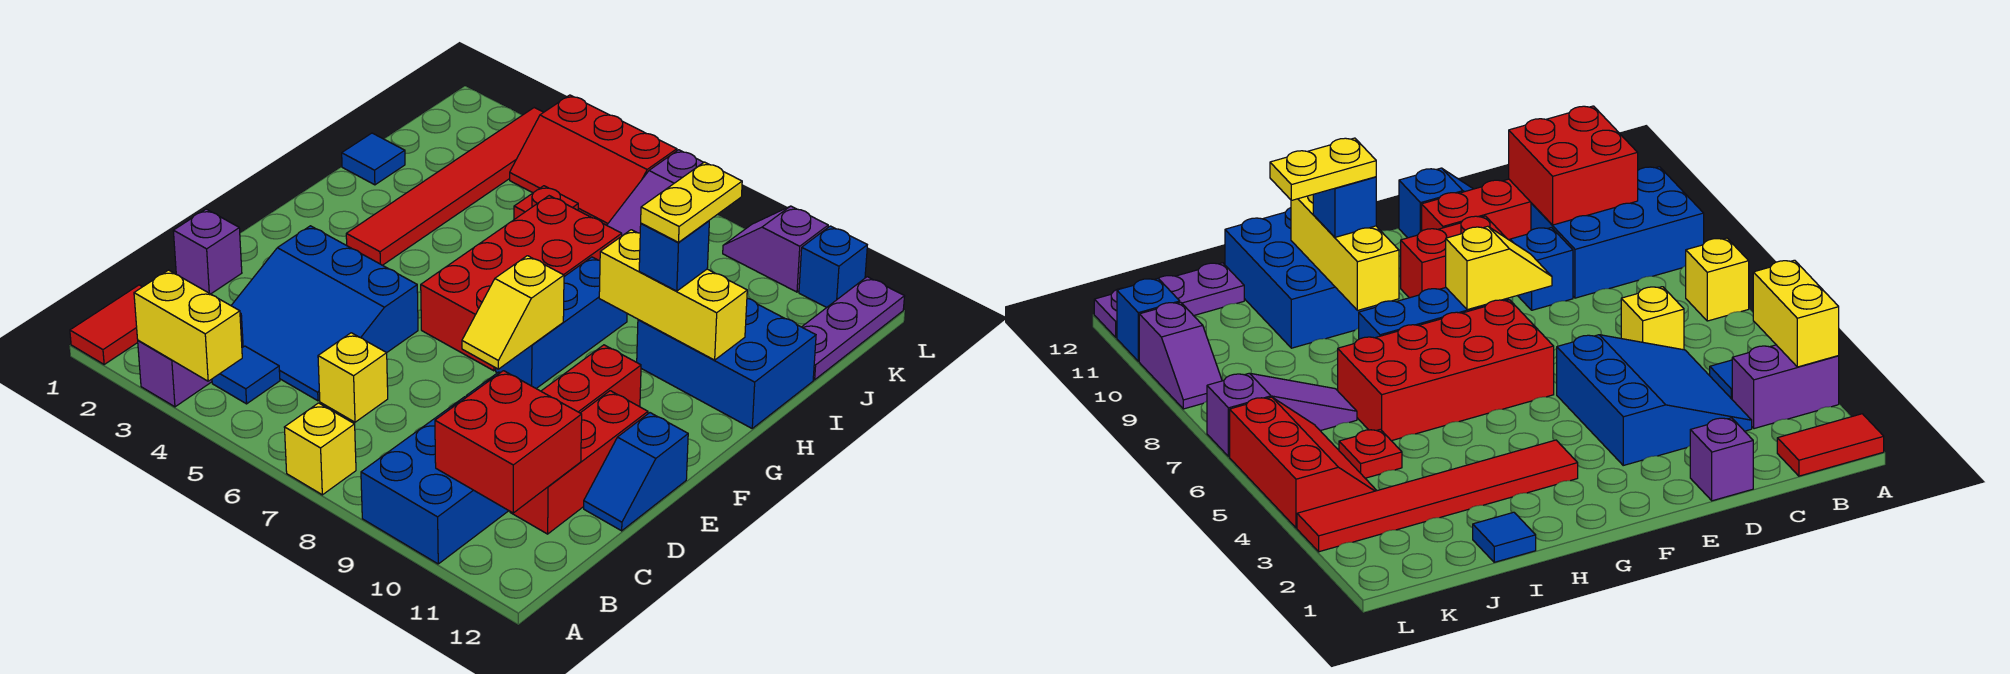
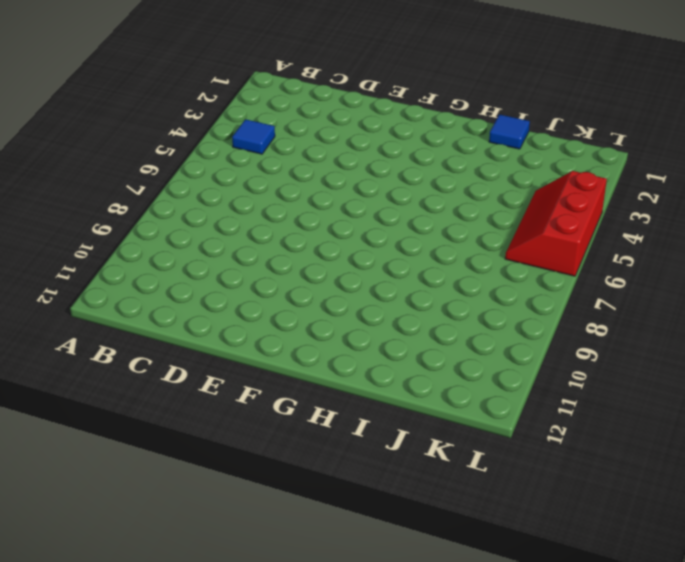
none -> red 1x2 tile [70,285,142,365]
none -> purple 1x2 brick [138,313,243,407]
none -> yellow 1x1 brick [284,403,356,495]

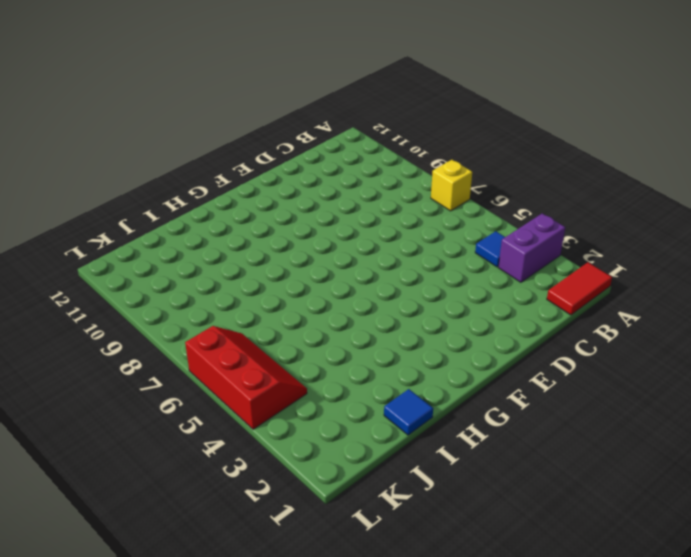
none -> blue 2x3 brick [361,397,509,564]
none -> blue 3x3 slope [231,226,418,401]
none -> yellow 1x1 brick [318,333,388,422]

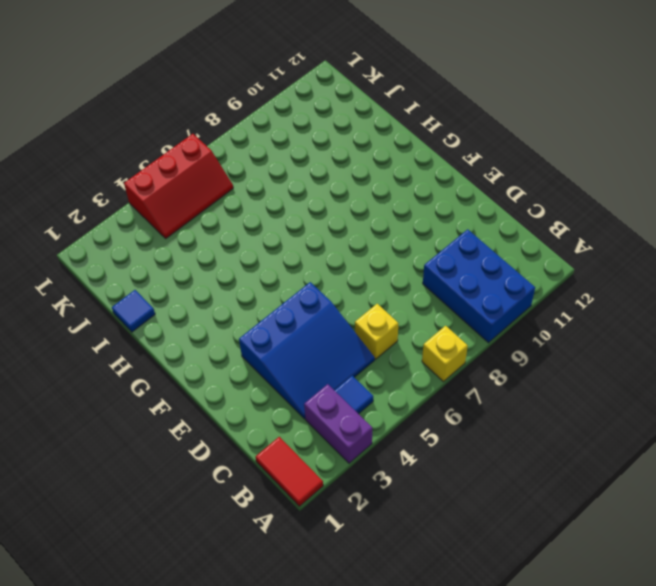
none -> red 1x3 brick [510,391,648,534]
none -> purple 1x1 brick [173,209,242,294]
none -> blue 1x1 brick [1510,228,1573,310]

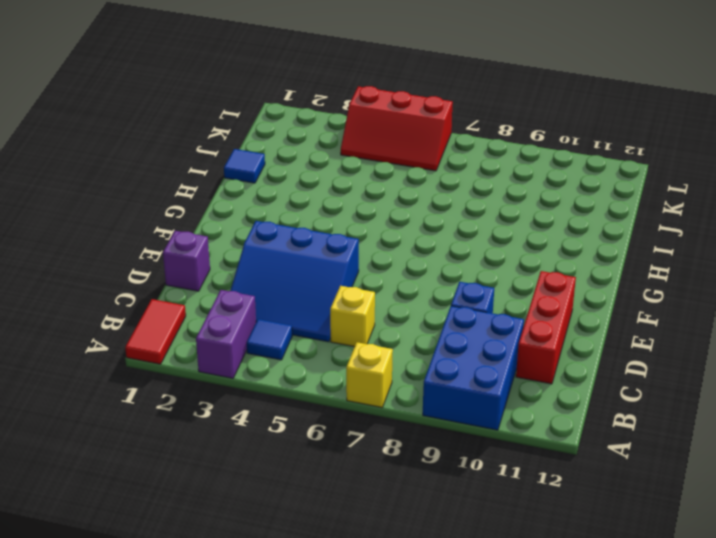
none -> blue 1x2 slope [584,413,688,531]
none -> red 1x2 brick [541,345,641,413]
none -> red 2x4 brick [421,196,622,371]

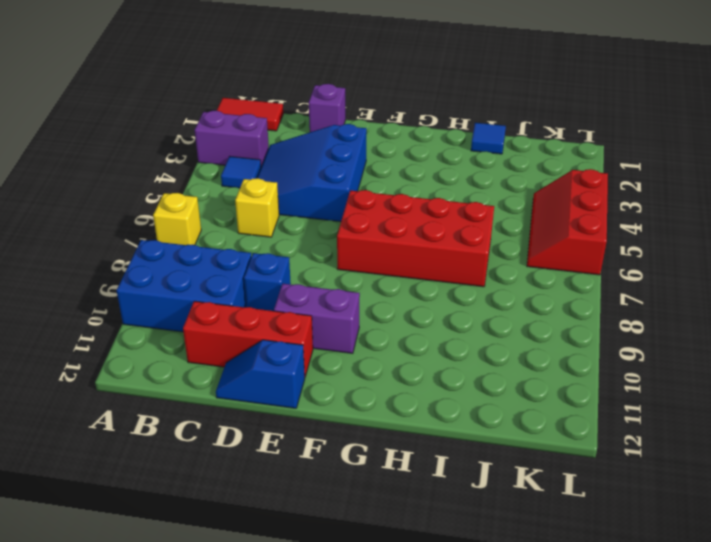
purple 1x2 brick [274,284,360,353] -> red 1x2 brick [541,345,641,413]
none -> blue 1x3 brick [496,257,627,388]
none -> red 1x6 tile [346,108,543,265]
none -> blue 2x3 brick [637,298,816,428]

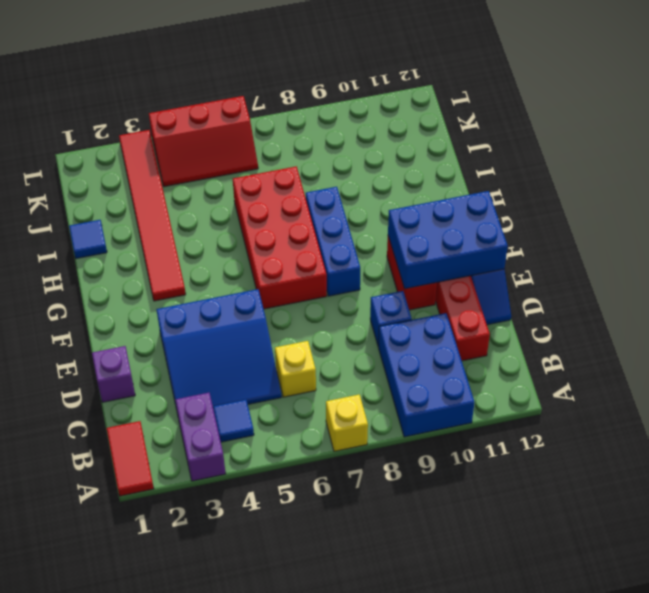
blue 2x3 brick [388,191,508,289] -> blue 2x3 brick moved to [637,298,816,428]
none -> red 1x1 plate [514,186,578,219]
none -> purple 1x3 slope [607,150,704,236]
none -> purple 1x3 plate [802,277,905,380]

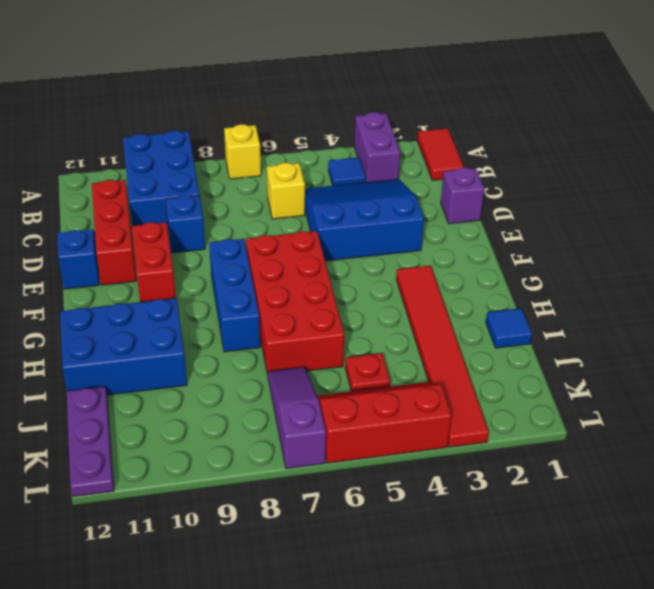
none -> purple 1x2 slope [723,206,828,292]
none -> blue 1x1 brick [799,226,867,308]
none -> yellow 1x2 brick [134,270,242,381]

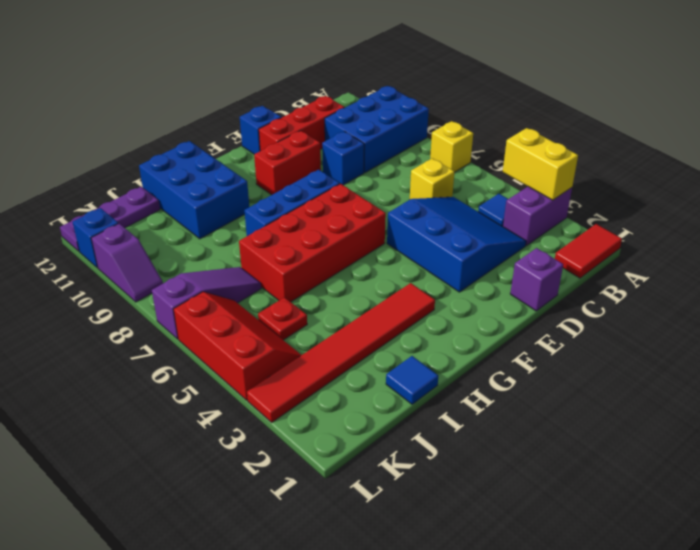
none -> red 2x2 brick [435,371,582,513]
none -> yellow 1x2 slope [462,256,564,369]
none -> yellow 1x3 brick [599,230,747,360]

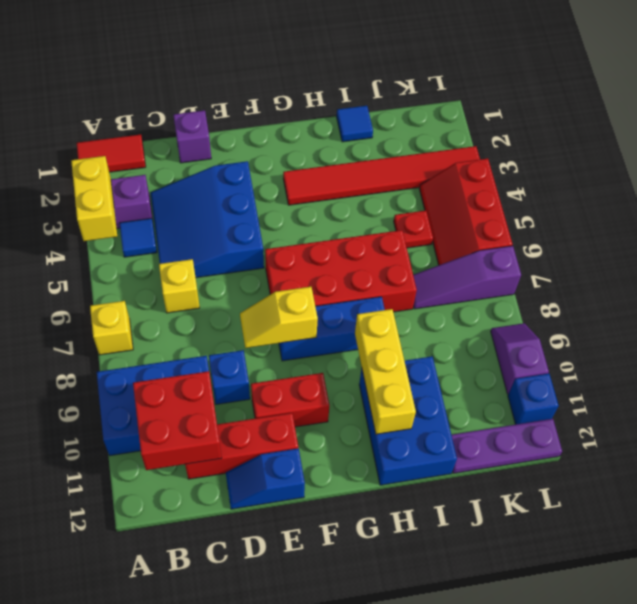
none -> blue 1x1 brick [639,221,709,291]
none -> yellow 1x2 plate [641,162,742,242]

